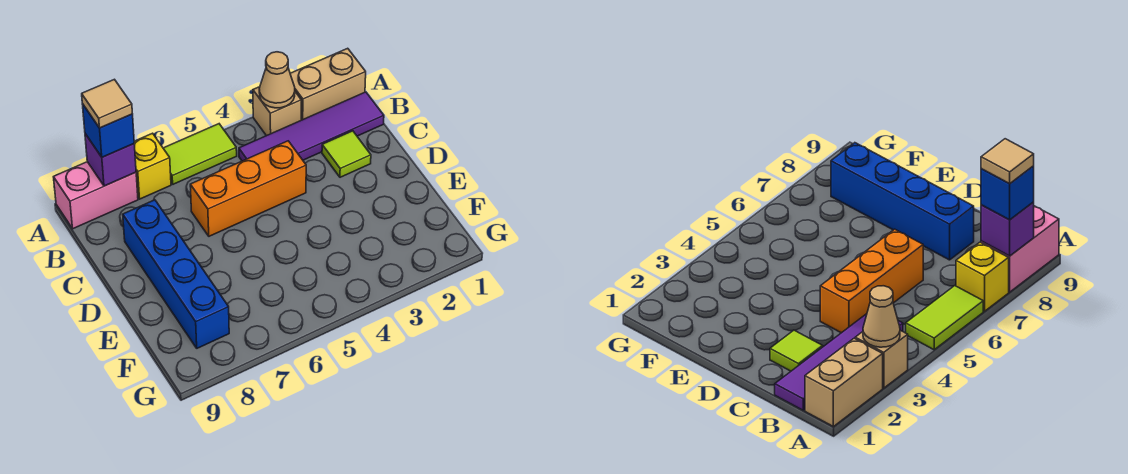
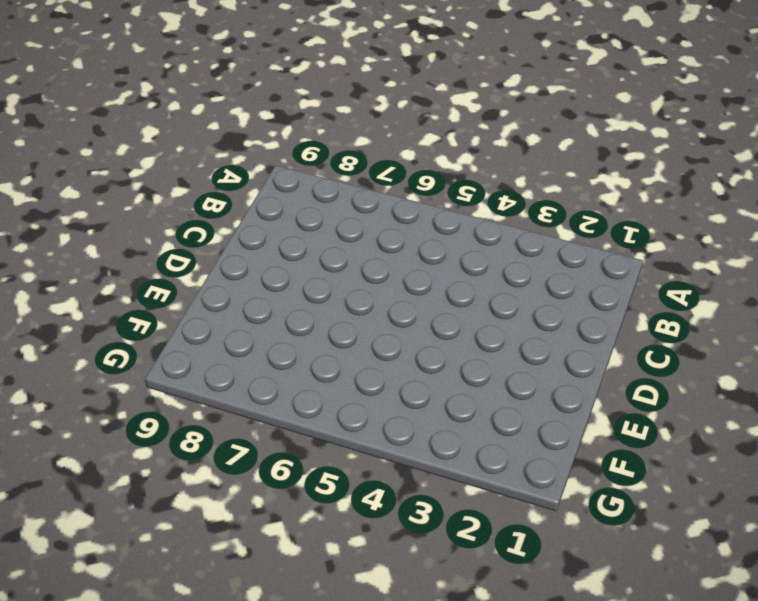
none -> tan 1x2 brick [290,48,366,120]
none -> tan 1x1 brick [253,87,301,136]
none -> lime 1x2 tile [163,124,237,184]

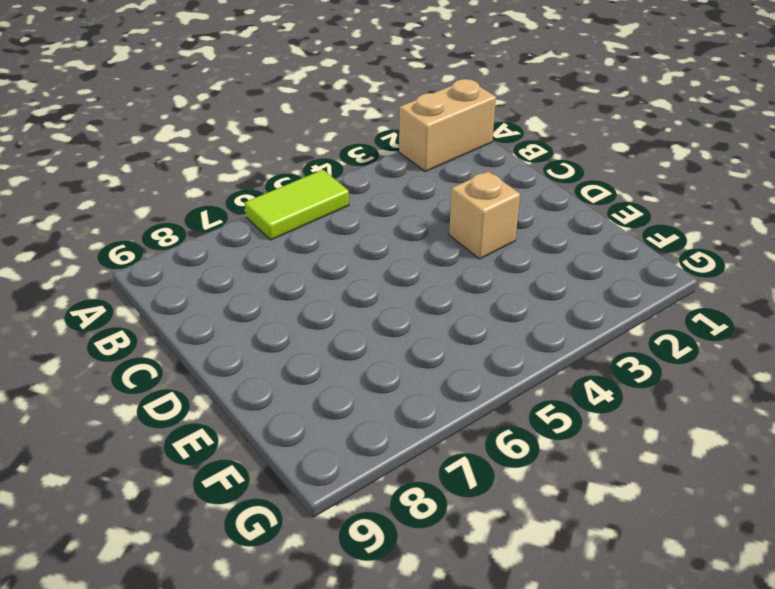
tan 1x1 brick [449,171,520,259] -> tan 1x1 brick moved to [253,87,301,136]
none -> yellow 1x1 brick [134,133,171,199]
none -> pink 1x2 brick [54,162,138,229]
none -> purple 1x4 tile [239,92,384,161]

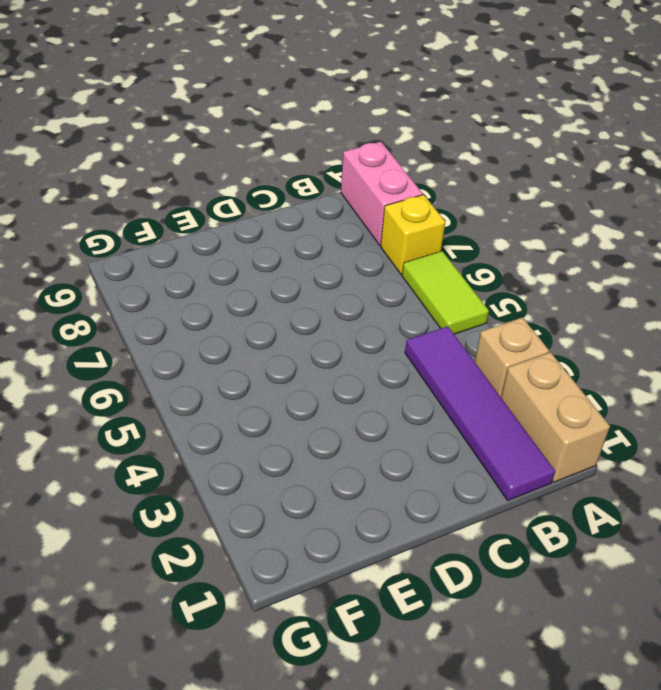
none -> lime 1x1 tile [322,131,371,177]
none -> orange 1x3 brick [190,141,306,236]
none -> blue 1x4 brick [123,200,229,348]

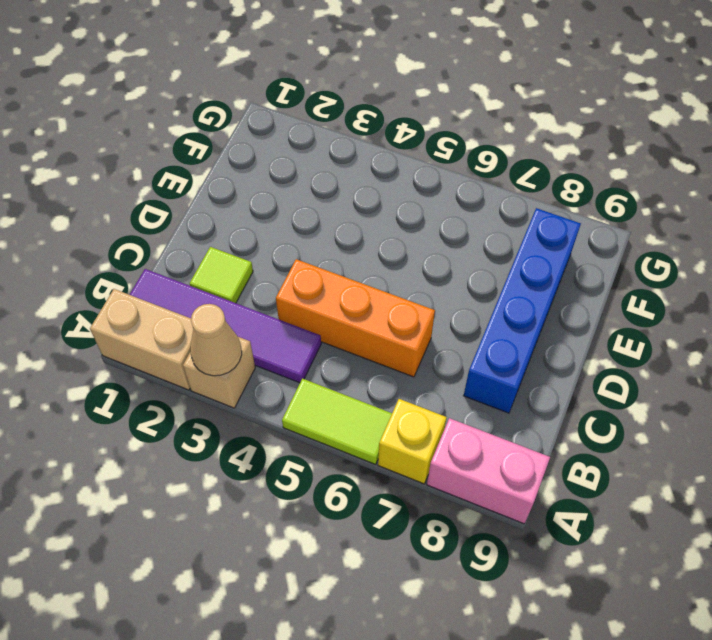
none -> purple 1x1 brick [85,134,136,186]
none -> blue 1x1 brick [82,104,134,157]
none -> tan 1x1 tile [82,79,132,128]

